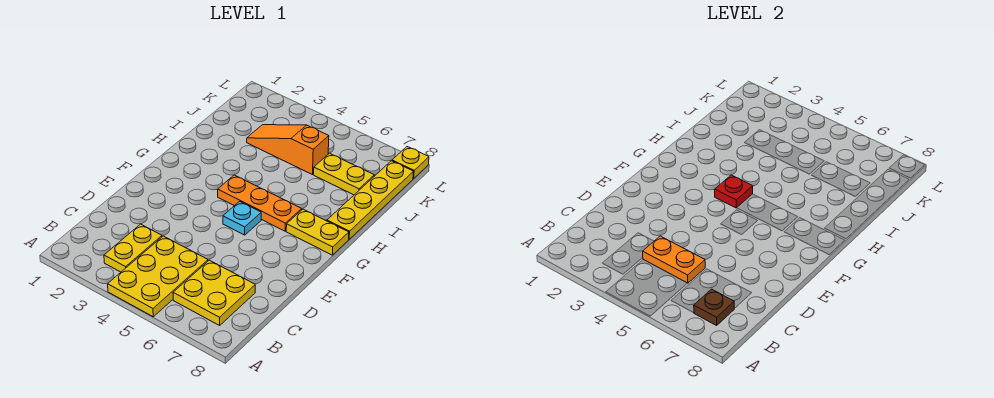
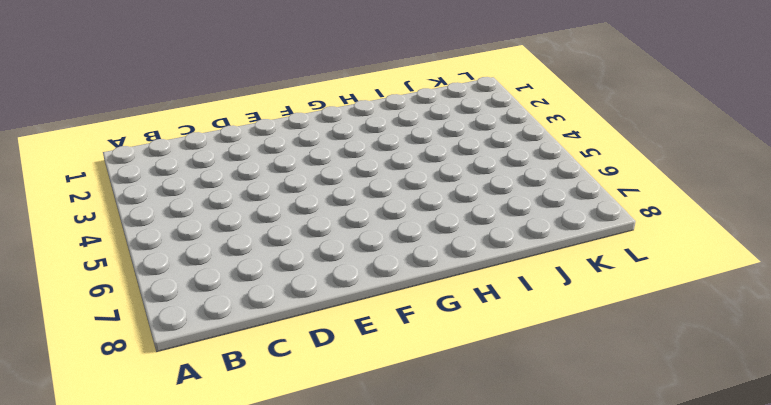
none -> yellow 2x3 plate [108,236,208,317]
none -> yellow 1x2 plate [104,224,162,272]
none -> yellow 2x2 plate [173,260,255,325]

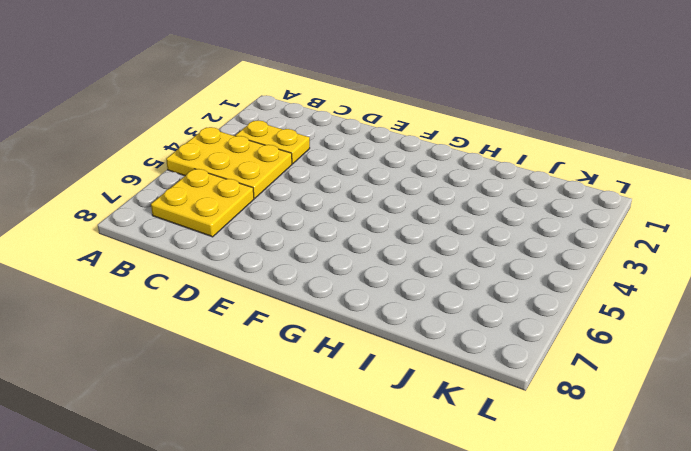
none -> cyan 1x1 plate [223,201,261,235]
none -> orange 1x3 plate [218,175,302,231]
none -> yellow 1x2 plate [286,209,349,255]

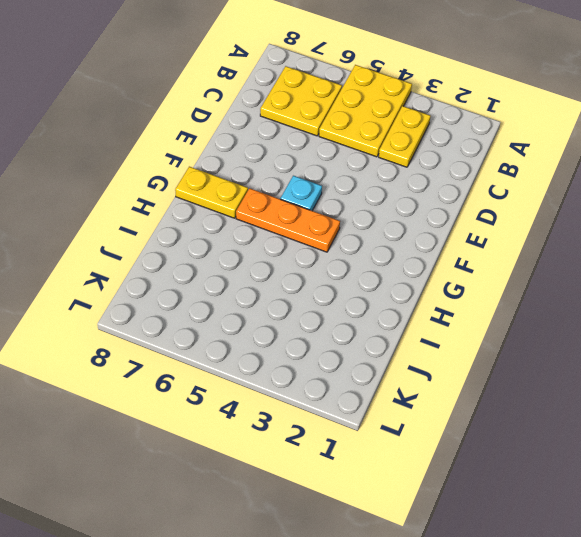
none -> yellow 1x4 plate [327,161,413,239]
none -> orange 1x3 slope [247,124,329,175]
none -> yellow 1x2 plate [314,153,374,195]

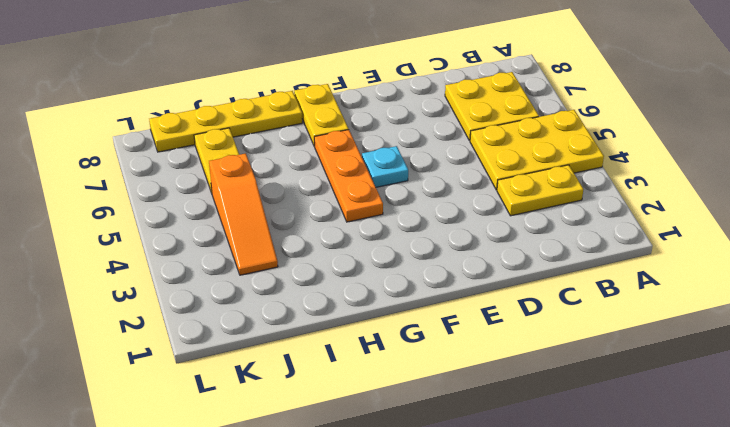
none -> yellow 1x1 plate [392,147,429,178]
none -> brown 1x1 plate [694,289,734,325]
none -> orange 1x2 plate [643,236,705,283]

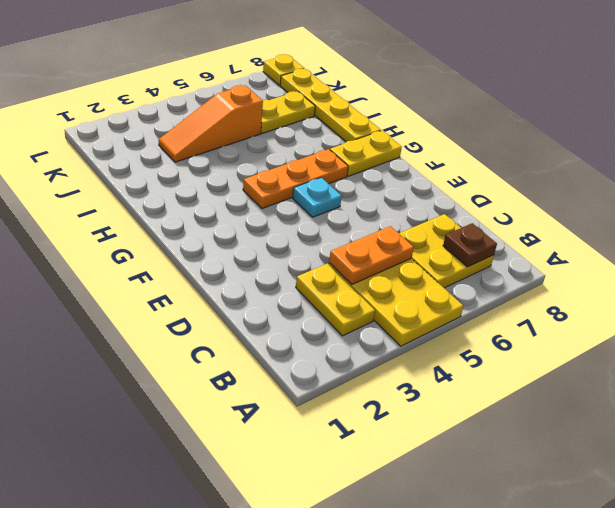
none -> red 1x1 plate [715,175,753,208]

